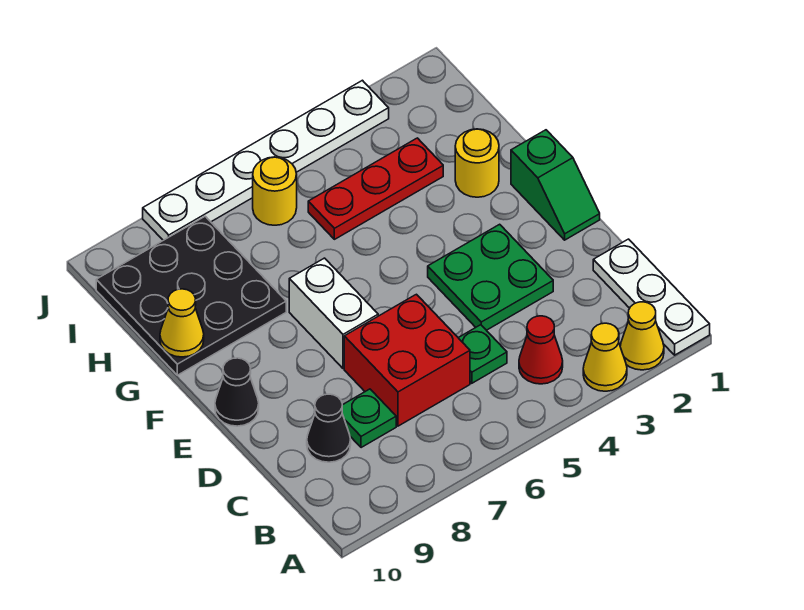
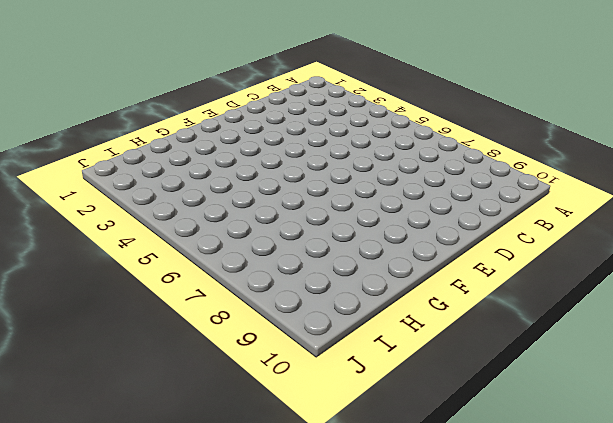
none -> white 1x3 plate [593,239,710,355]
none -> yellow 1x1 cone [620,302,664,370]
none -> yellow 1x1 cone [583,323,627,391]

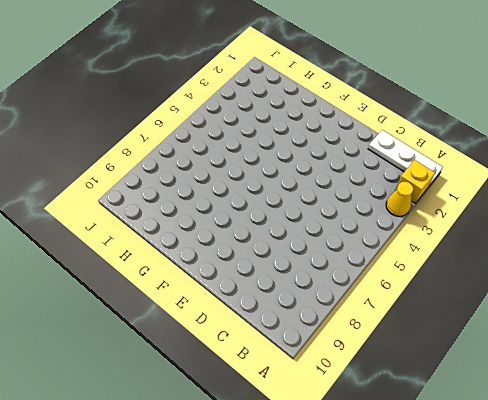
yellow 1x1 brick [396,160,435,203] -> yellow 1x1 cone [620,302,664,370]
none -> red 1x1 cone [519,316,563,384]
none -> green 1x1 plate [459,325,507,383]
none -> red 2x2 brick [344,294,470,426]

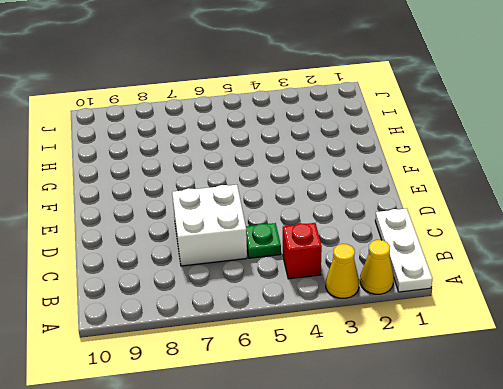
red 1x1 brick [283,223,322,279] -> red 1x1 cone [519,316,563,384]
white 2x2 brick [172,185,247,266] -> red 2x2 brick [344,294,470,426]
none -> green 1x1 plate [342,389,396,448]
none -> black 1x1 cone [307,394,351,462]
none -> green 2x2 plate [428,224,553,330]

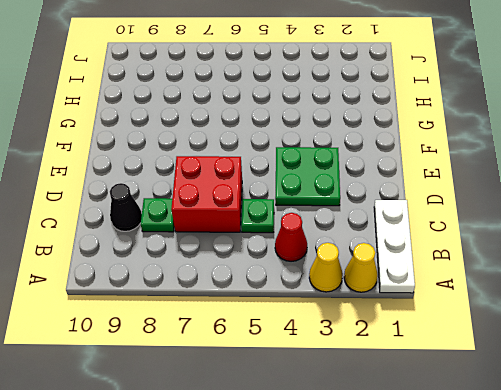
none -> green 1x2 slope [511,130,600,240]
none -> white 1x2 brick [289,258,378,369]
none -> black 1x1 cone [215,358,259,426]

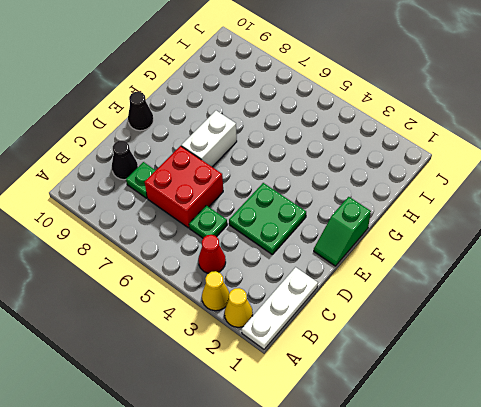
none -> yellow 1x1 round brick [455,129,499,197]
none -> black 3x3 plate [96,216,286,375]
none -> red 1x3 plate [308,138,443,239]

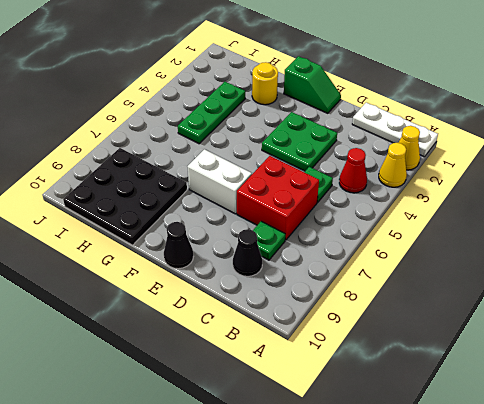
green 1x3 plate [178,82,245,144] -> red 1x3 plate [308,138,443,239]
none -> yellow 1x1 round brick [253,157,297,225]
none -> white 1x6 plate [143,80,389,240]
none -> yellow 1x1 cone [160,289,204,357]

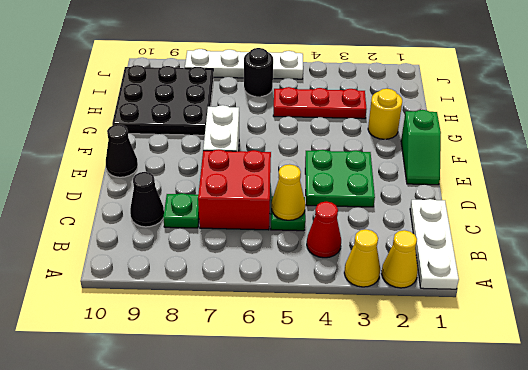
yellow 1x1 cone [271,164,305,220] -> yellow 1x1 cone moved to [160,289,204,357]
black 1x1 round brick [244,48,273,97] -> yellow 1x1 round brick [253,157,297,225]
white 1x4 plate [185,49,303,79] -> white 1x6 plate [143,80,389,240]

